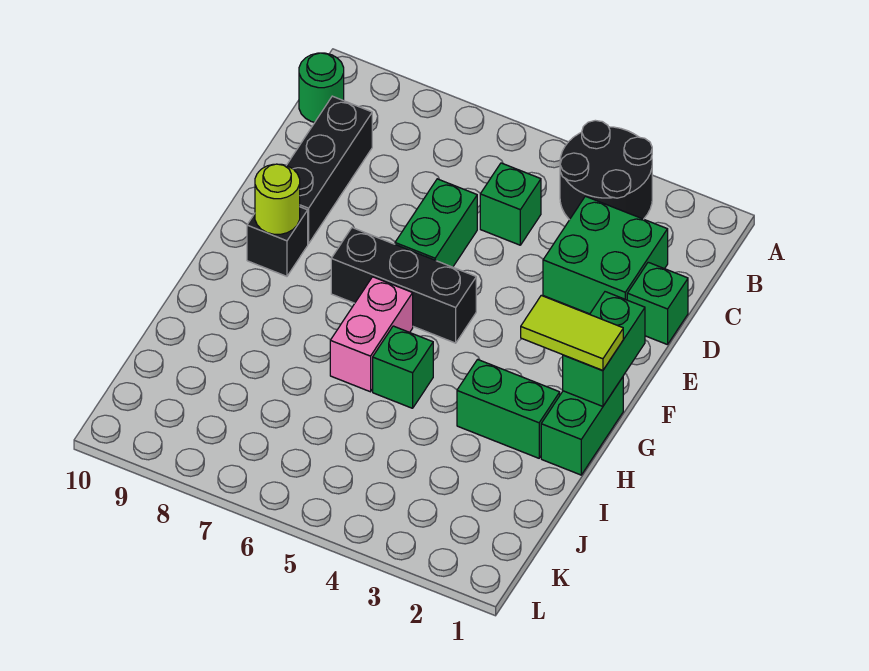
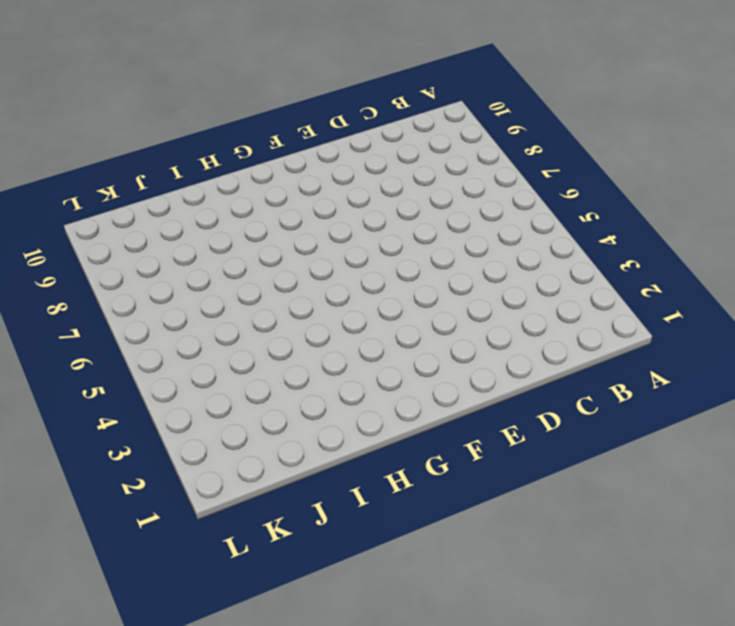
none -> black 2x2 round brick [560,120,652,220]
none -> green 1x1 round brick [299,53,344,122]
none -> green 2x2 brick [543,196,668,314]

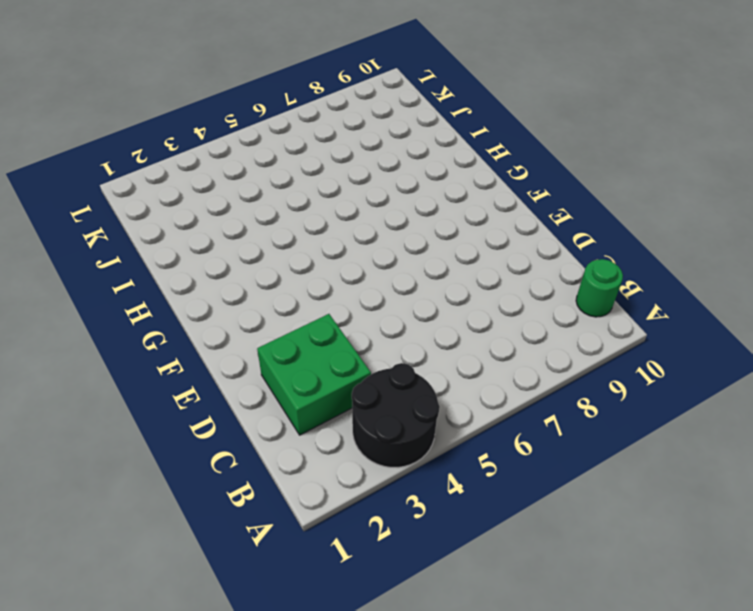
none -> green 1x1 brick [480,163,541,245]
none -> black 1x3 brick [286,96,372,244]
none -> green 1x1 brick [627,262,688,345]

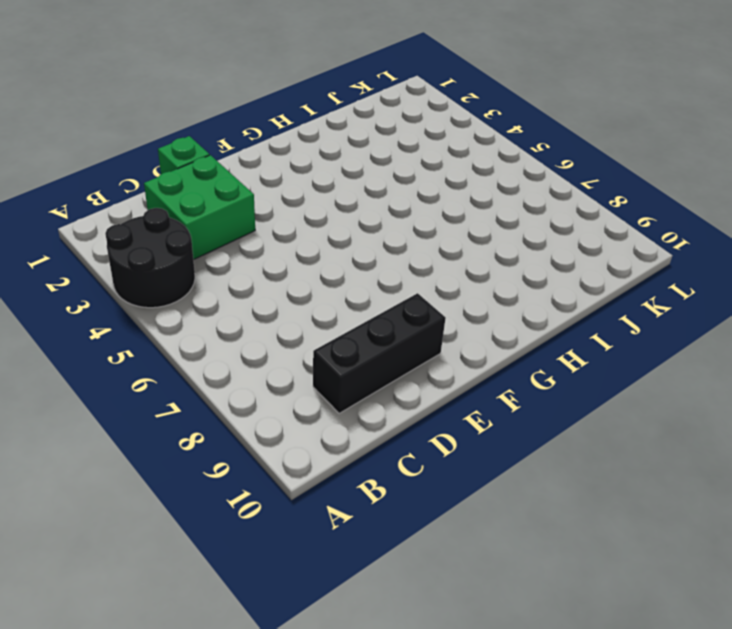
none -> green 1x1 round brick [299,53,344,122]
none -> green 1x1 brick [480,163,541,245]
none -> green 1x2 brick [395,179,477,267]

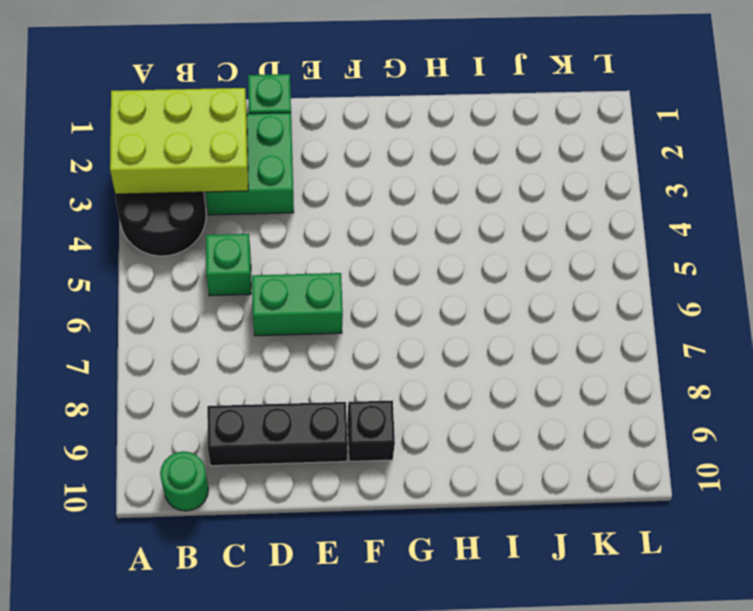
lime 2x3 brick [110,88,248,194] -> none
none -> black 1x3 brick [331,228,476,343]
none -> green 1x2 brick [541,377,623,475]
none -> pink 1x2 brick [330,277,413,392]

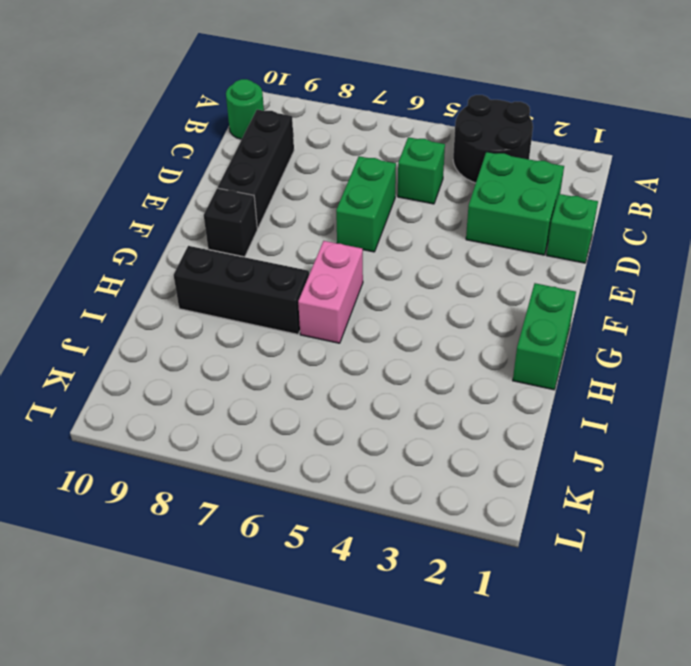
black 1x3 brick [174,246,309,334] -> black 1x3 brick moved to [331,228,476,343]
none -> green 1x2 brick [457,359,560,458]
none -> green 1x1 brick [373,326,433,408]
none -> green 1x2 brick [563,292,645,406]

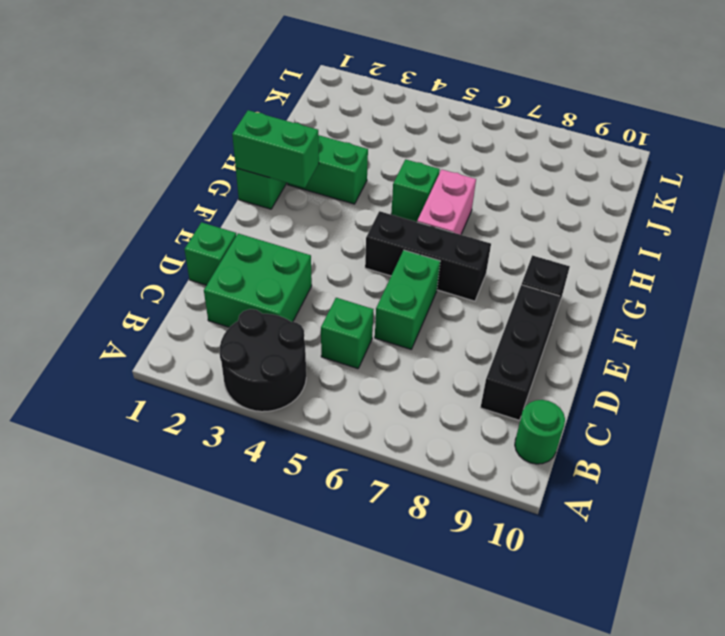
green 1x2 brick [232,110,319,188] -> green 1x2 brick turned to [563,292,645,406]
none -> lime 1x1 round brick [255,164,300,234]
none -> lime 1x2 tile [521,295,623,371]

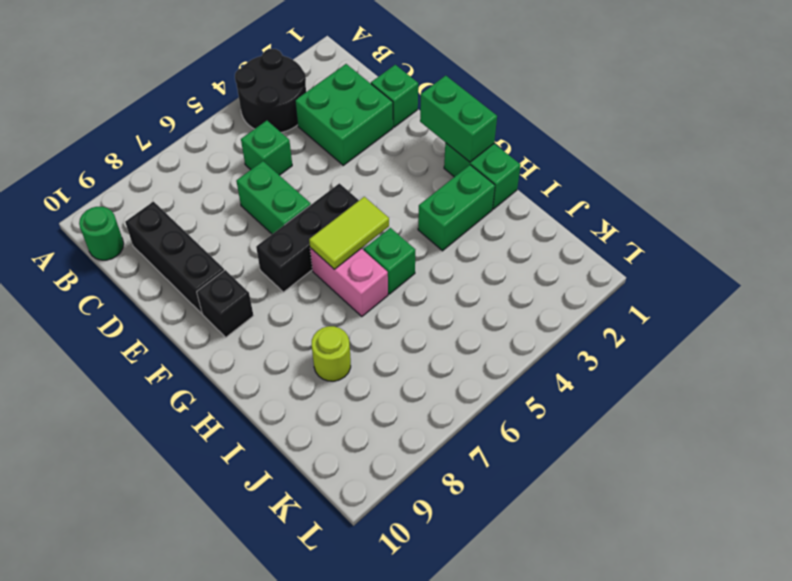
lime 1x2 tile [309,197,389,269] -> lime 1x2 tile moved to [521,295,623,371]
lime 1x1 round brick [312,326,351,381] -> lime 1x1 round brick moved to [255,164,300,234]

